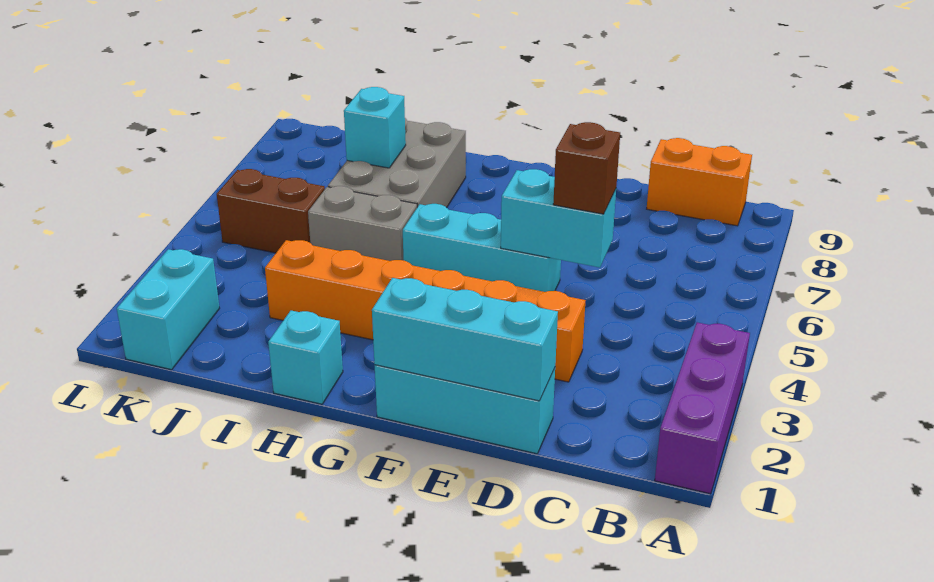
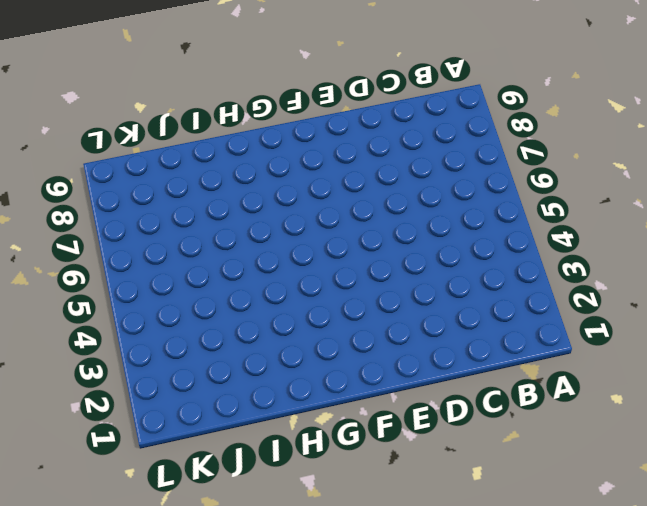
none -> purple 1x3 brick [655,323,750,494]
none -> orange 1x2 brick [647,138,752,226]
none -> cyan 1x3 brick [375,365,555,454]

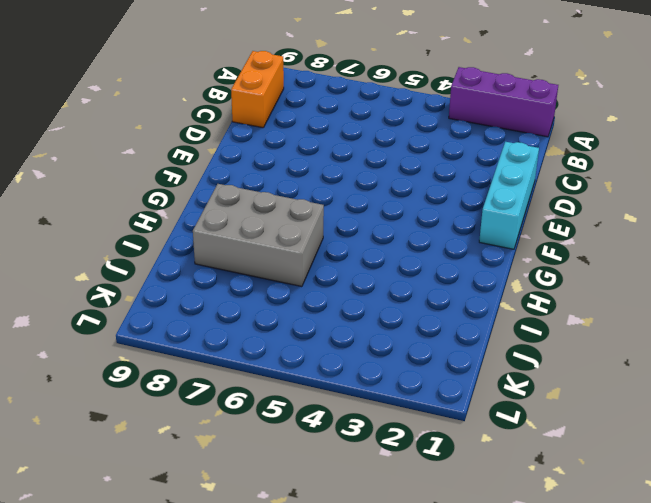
none -> orange 1x6 brick [265,240,585,382]
none -> cyan 1x3 brick [403,204,561,292]
none -> cyan 1x1 brick [268,311,343,404]

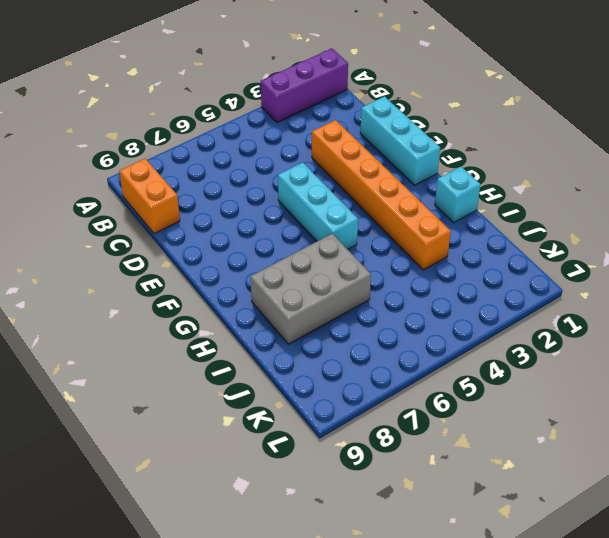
none -> grey 1x2 brick [308,186,417,261]
none -> brown 1x2 brick [217,169,325,253]
none -> cyan 1x2 brick [117,249,220,370]

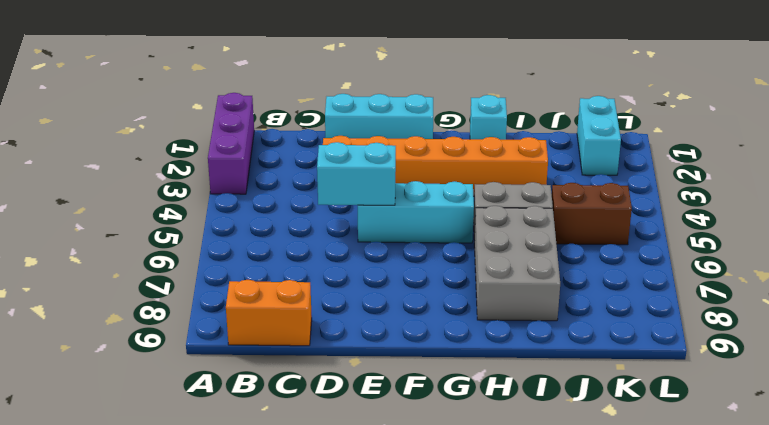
none -> cyan 1x3 brick [372,278,558,401]
none -> cyan 1x1 brick [344,87,406,168]
none -> brown 1x1 brick [553,122,620,214]

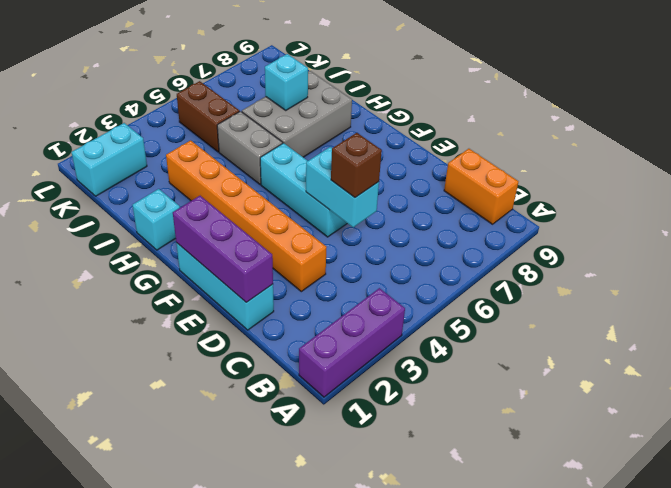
purple 1x3 brick [173,196,273,302] -> cyan 1x3 brick [372,278,558,401]

